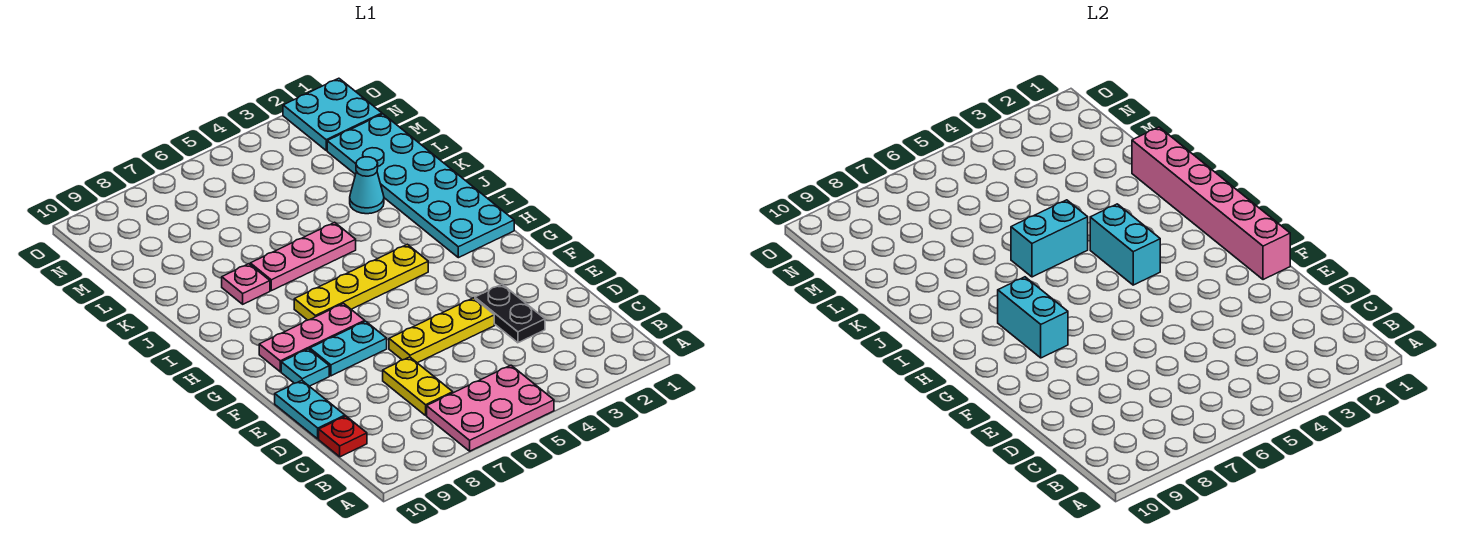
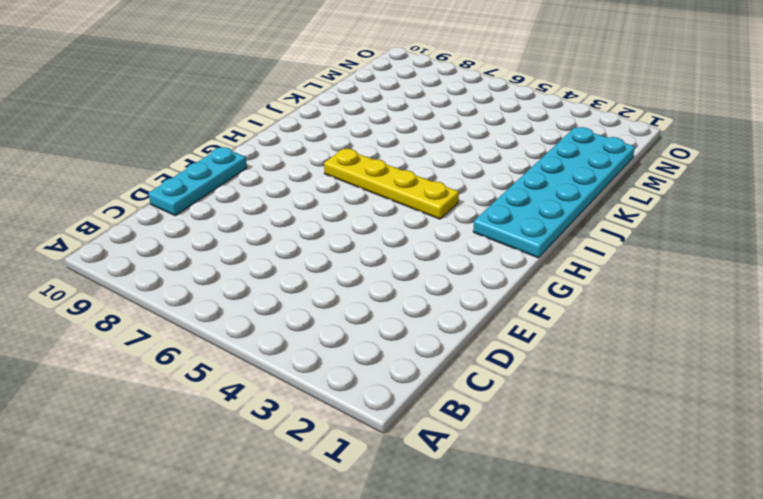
cyan 1x3 plate [149,147,247,216] -> cyan 1x2 plate [275,381,345,439]
none -> pink 2x3 plate [427,365,554,451]
none -> yellow 1x2 plate [383,357,453,415]
none -> red 1x1 plate [319,416,367,457]

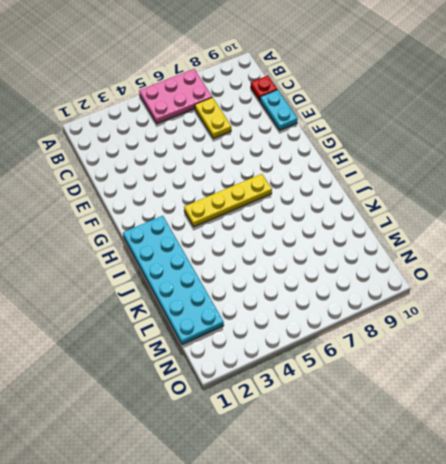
none -> black 1x2 plate [475,284,545,343]
none -> yellow 1x3 plate [389,298,494,363]
none -> cyan 1x2 plate [310,321,387,376]

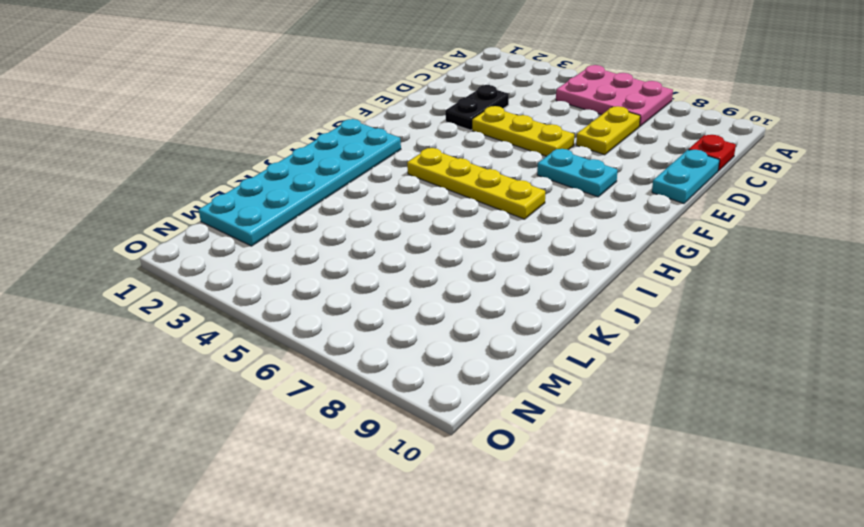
none -> cyan 1x1 plate [281,349,329,386]
none -> pink 1x3 plate [259,304,365,372]
none -> pink 1x3 plate [250,222,356,291]

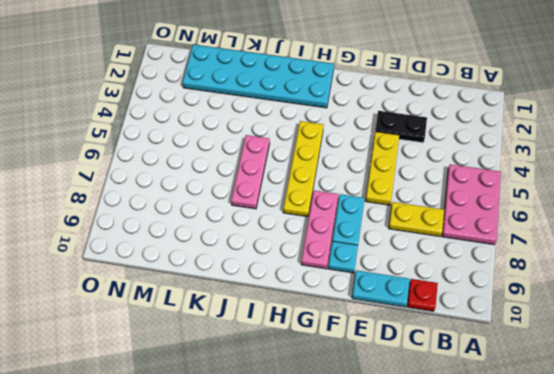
none -> pink 1x1 plate [222,264,270,304]
none -> cyan 1x1 cone [350,157,384,214]
none -> cyan 2x2 plate [283,78,382,150]

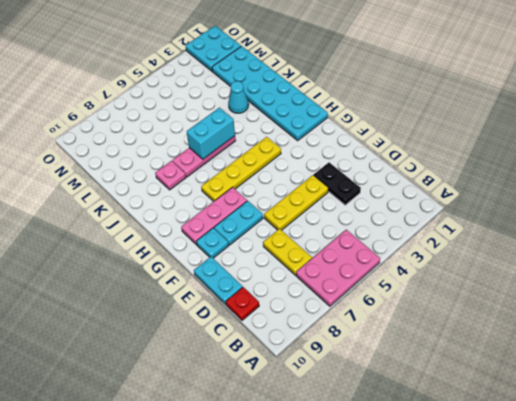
none -> pink 1x6 brick [1132,127,1290,280]
none -> cyan 1x2 brick [998,277,1068,358]
none -> cyan 1x2 brick [1090,204,1160,285]

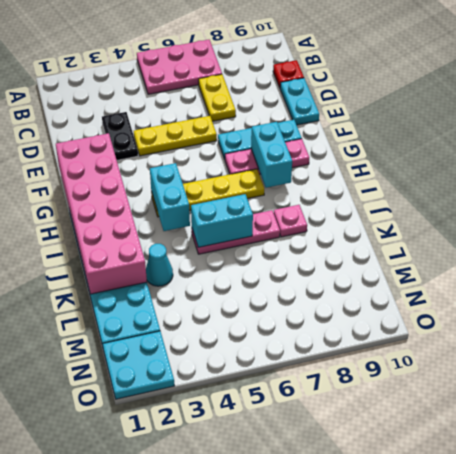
pink 2x6 brick [56,133,147,294] -> pink 1x6 brick [1132,127,1290,280]

